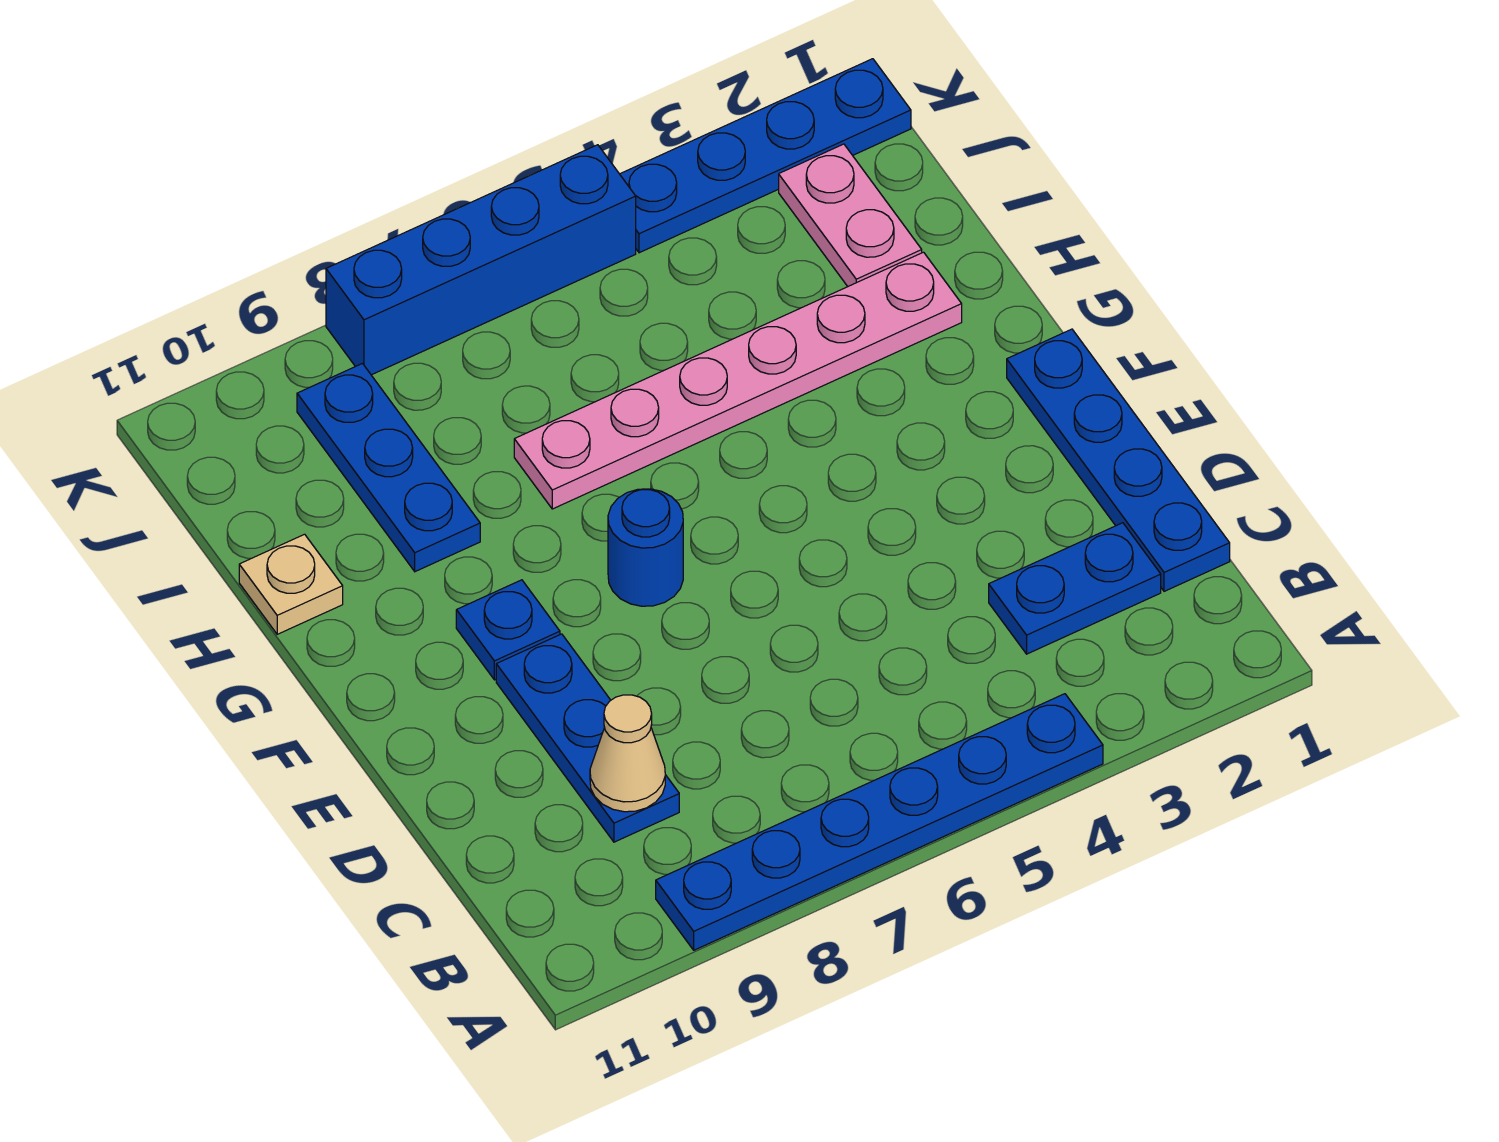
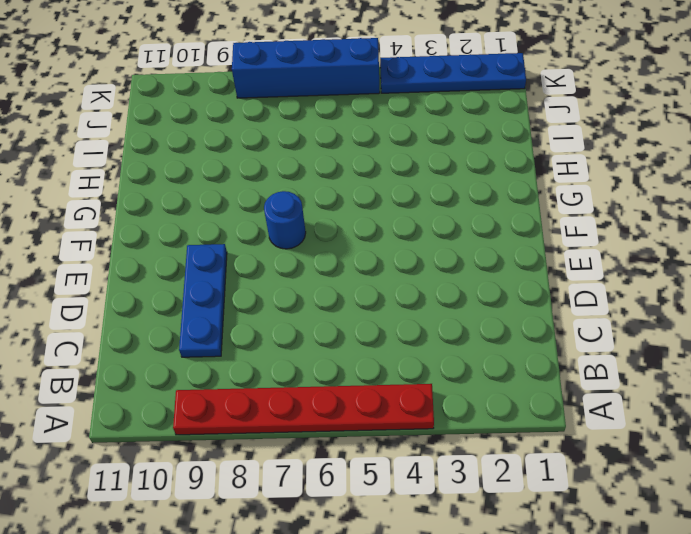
red 1x6 plate [173,384,434,435] -> blue 1x6 plate [656,694,1103,950]
none -> blue 1x4 plate [1007,329,1230,591]
none -> blue 1x2 plate [989,523,1161,654]
none -> blue 1x1 plate [456,580,560,680]

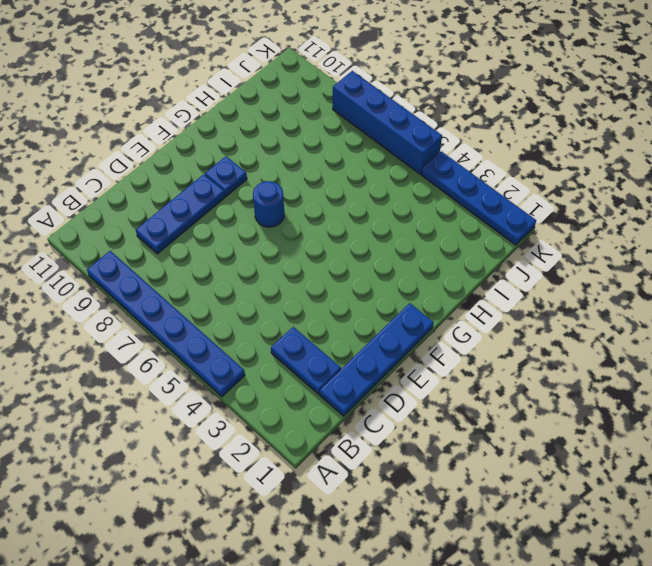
none -> pink 1x6 plate [514,252,962,509]
none -> blue 1x3 plate [297,364,480,572]
none -> tan 1x1 plate [239,534,343,634]

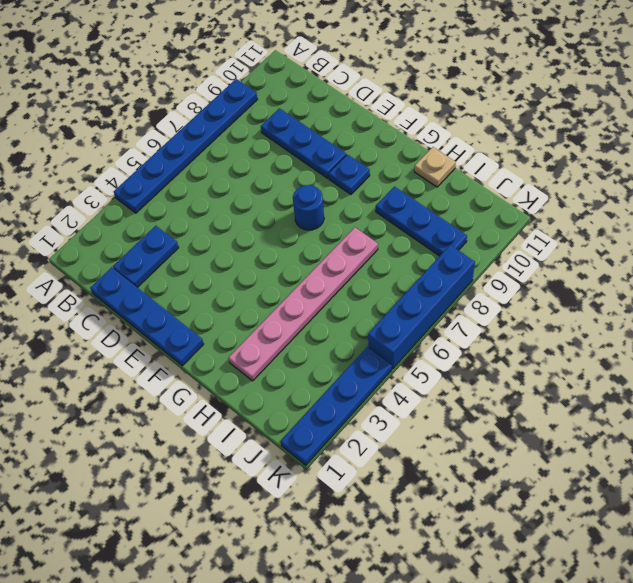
none -> pink 1x2 plate [779,144,922,286]
none -> tan 1x1 cone [590,695,665,812]

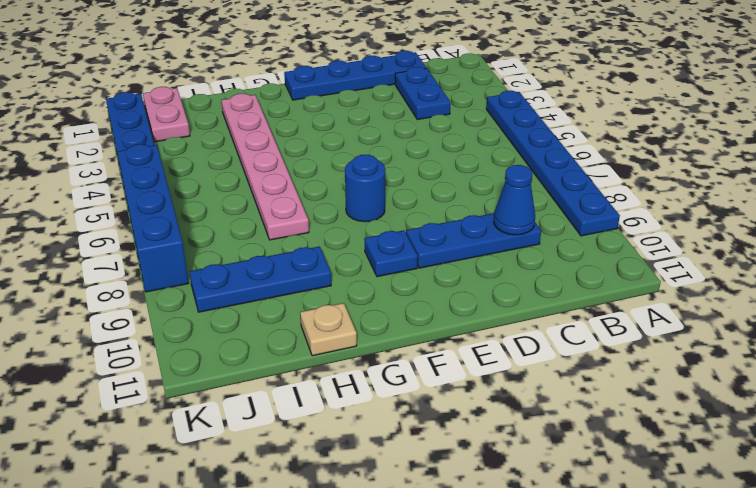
blue 1x1 cone [494,165,535,235] -> tan 1x1 cone [590,695,665,812]
pink 1x2 plate [143,87,190,142] -> pink 1x2 plate turned to [779,144,922,286]

